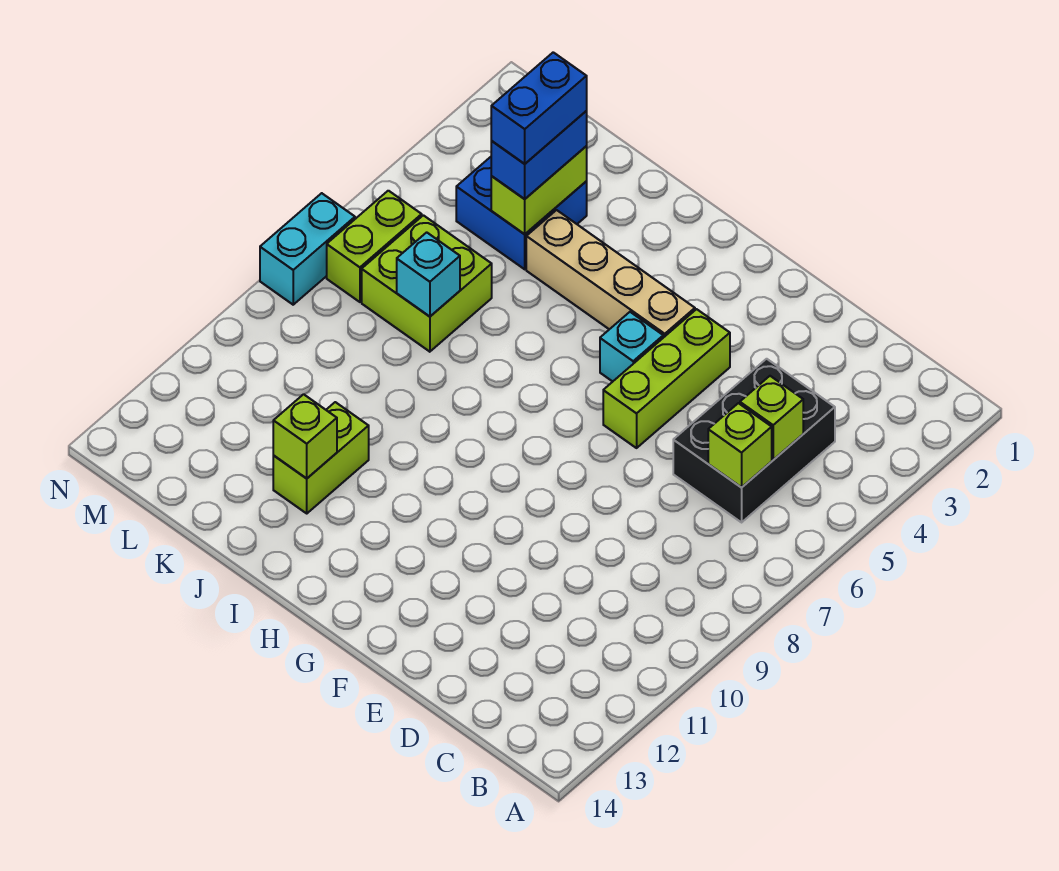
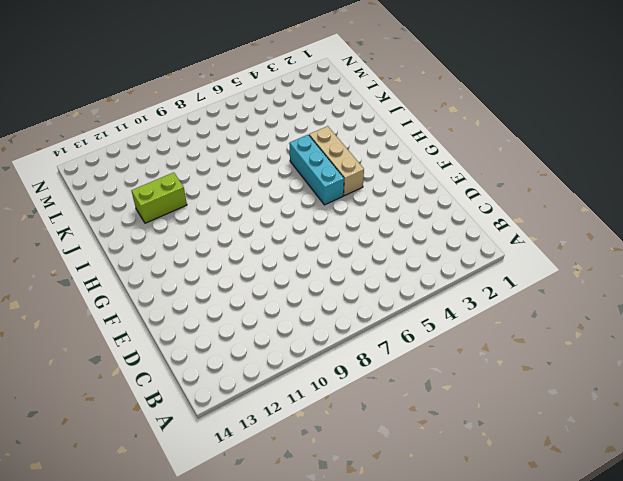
tan 1x3 brick [309,126,364,196] -> tan 1x4 brick [526,210,695,338]
cyan 1x3 brick [289,135,344,205] -> cyan 1x1 brick [600,312,663,382]
none -> black 2x3 brick [673,359,835,522]
none -> lime 1x3 brick [603,309,730,448]
none -> blue 2x2 brick [456,157,587,269]

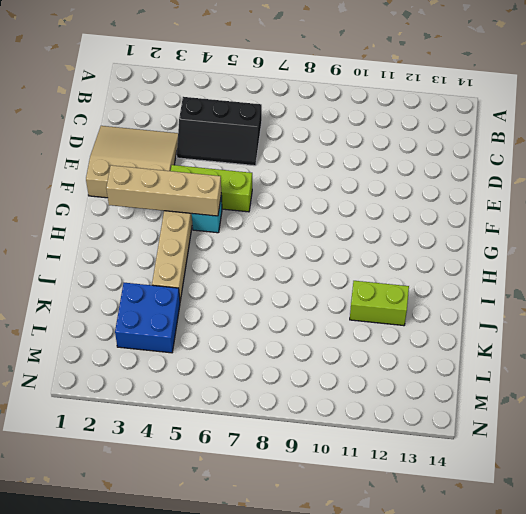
black 2x3 slope [177,97,262,166] -> black 2x3 brick [673,359,835,522]
tan 3x3 slope [86,126,178,198] -> none
tan 1x4 brick [106,165,221,216] -> none
none -> lime 2x2 brick [362,215,492,352]
none -> lime 1x2 brick [327,191,422,302]
none -> cyan 1x2 brick [260,193,355,305]

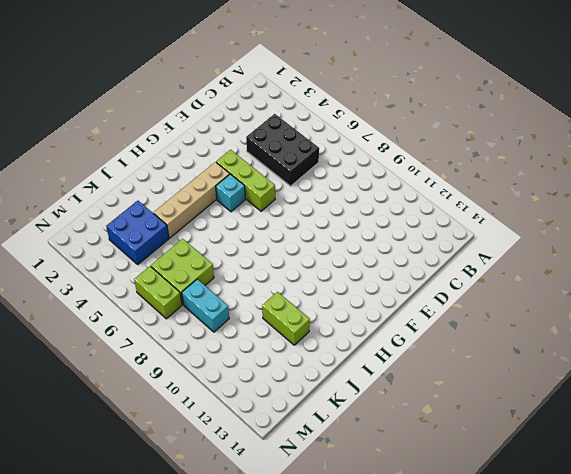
cyan 1x2 brick [182,279,229,332] -> cyan 1x2 brick moved to [260,193,355,305]
none -> lime 1x1 brick [740,376,803,460]
none -> lime 1x1 brick [708,403,772,488]
none -> lime 1x1 brick [273,394,337,478]

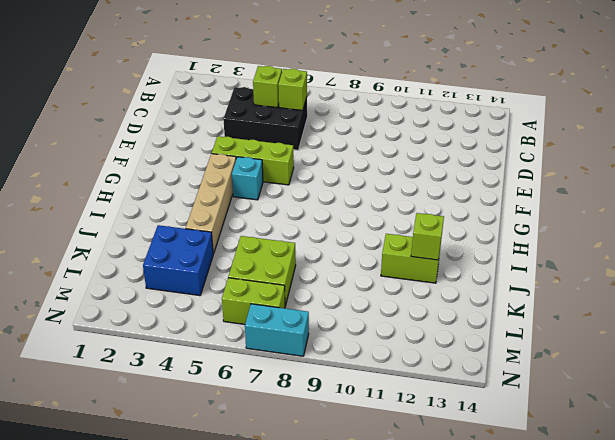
none -> lime 1x2 brick [491,146,587,234]
none -> cyan 1x1 brick [397,232,460,317]
none -> blue 1x2 brick [491,111,587,199]

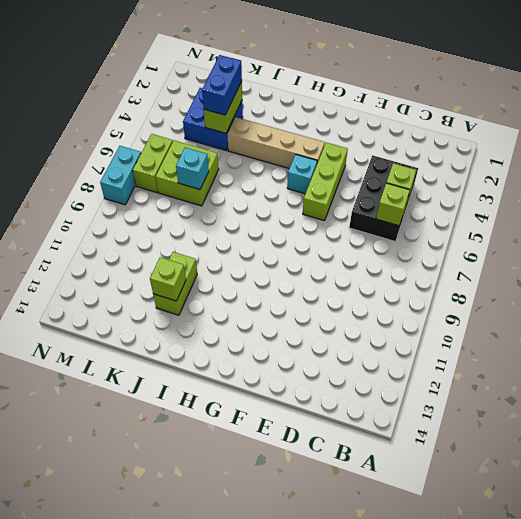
none -> blue 1x2 brick [491,52,587,164]

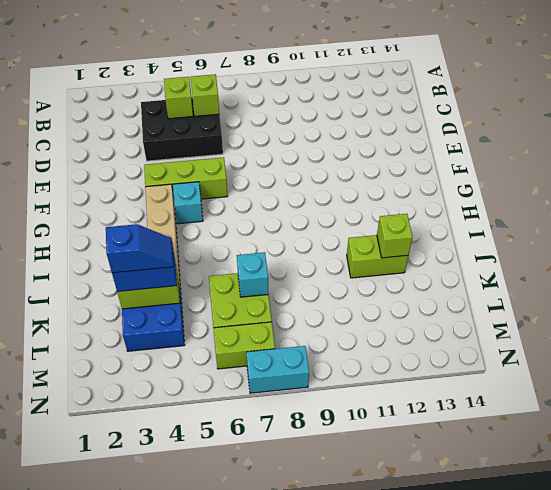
blue 1x2 slope [106,224,174,273] -> blue 1x2 brick [491,52,587,164]

